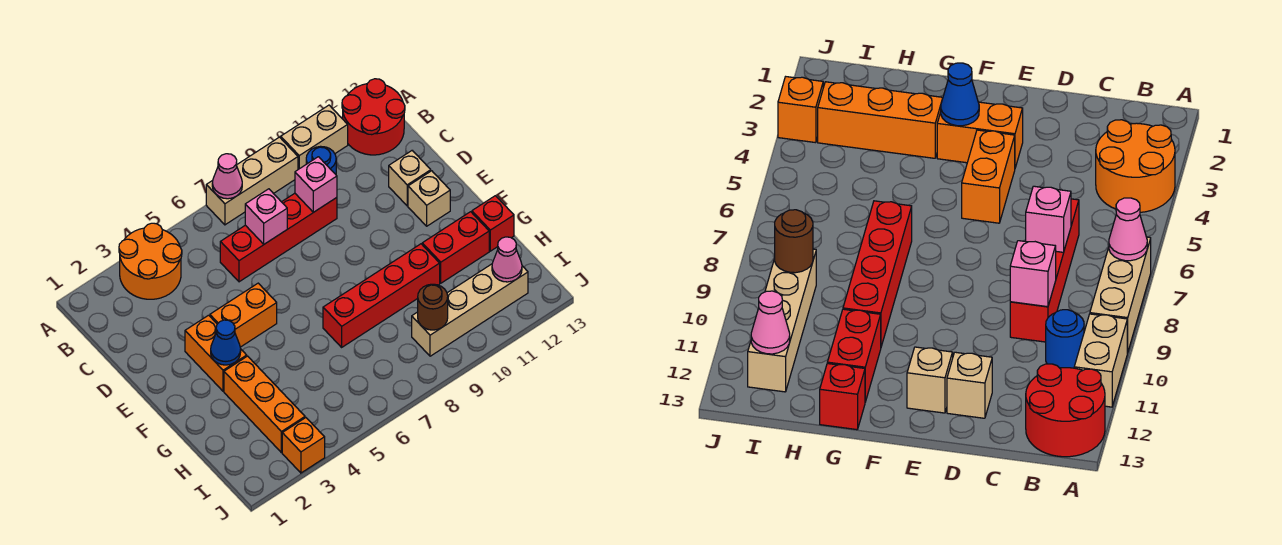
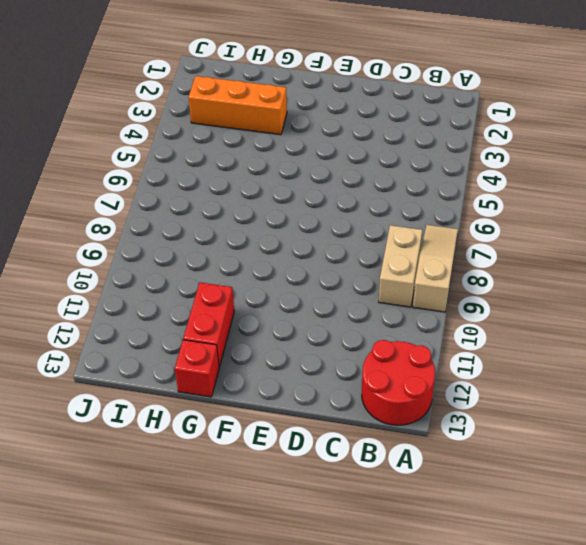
tan 1x3 slope [413,225,458,312] -> tan 1x3 brick [206,137,298,225]
tan 1x2 brick [379,225,422,307] -> tan 1x2 brick moved to [281,105,348,169]
none -> orange 2x2 round brick [119,223,182,299]
none -> blue 1x1 round brick [306,146,336,174]
none -> red 1x4 brick [220,193,337,282]

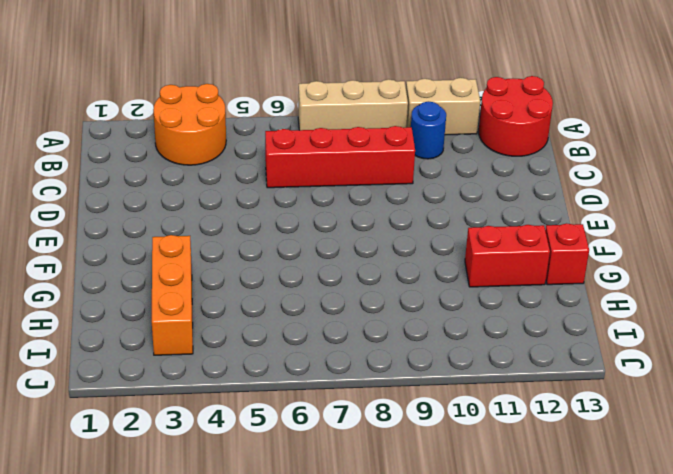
none -> tan 1x1 brick [389,151,431,206]
none -> orange 1x2 brick [185,315,247,391]
none -> orange 1x2 brick [210,283,277,347]

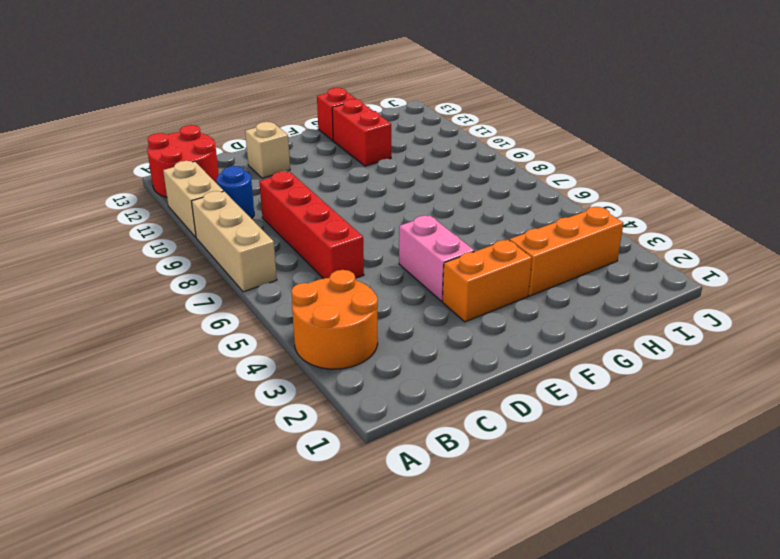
pink 1x2 brick [399,216,475,301] -> orange 1x2 brick [210,283,277,347]
none -> tan 1x1 brick [408,171,450,226]
none -> red 1x4 brick [323,244,440,347]
none -> tan 1x4 brick [412,264,528,356]

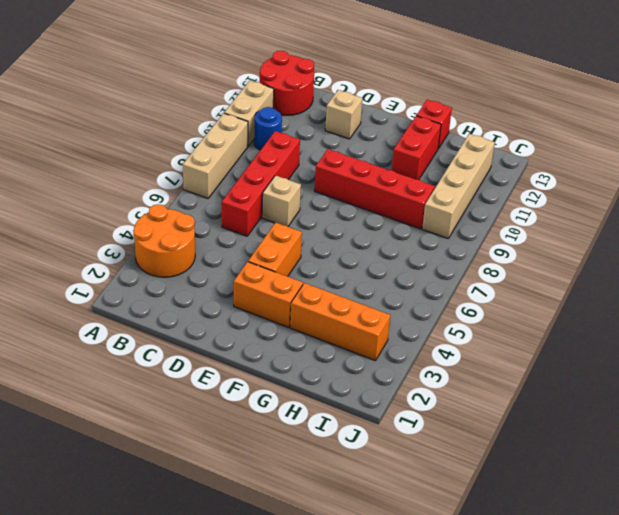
tan 1x1 brick [262,175,301,226] -> tan 1x1 brick moved to [408,171,450,226]
red 1x4 brick [315,149,435,229] -> red 1x4 brick turned to [323,244,440,347]
none -> orange 1x1 brick [282,418,325,473]
none -> pink 1x1 cone [212,154,242,199]
none -> pink 1x1 brick [245,189,287,244]

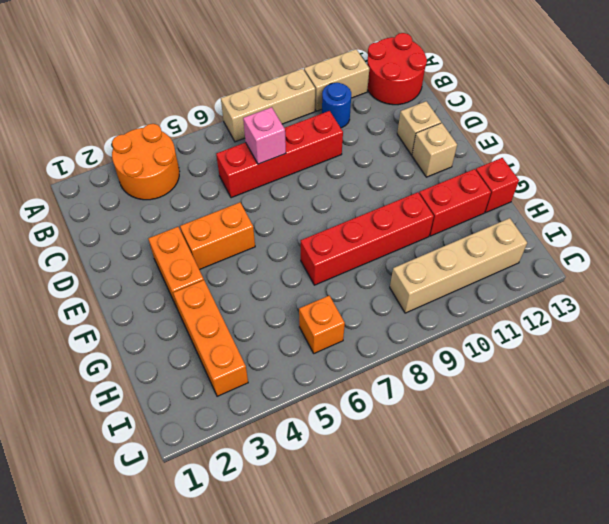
orange 1x1 brick [299,296,345,353] -> orange 1x1 brick moved to [282,418,325,473]
none -> pink 1x1 cone [212,154,242,199]
none -> pink 1x1 brick [295,157,337,212]
none -> blue 1x1 cone [211,320,241,365]

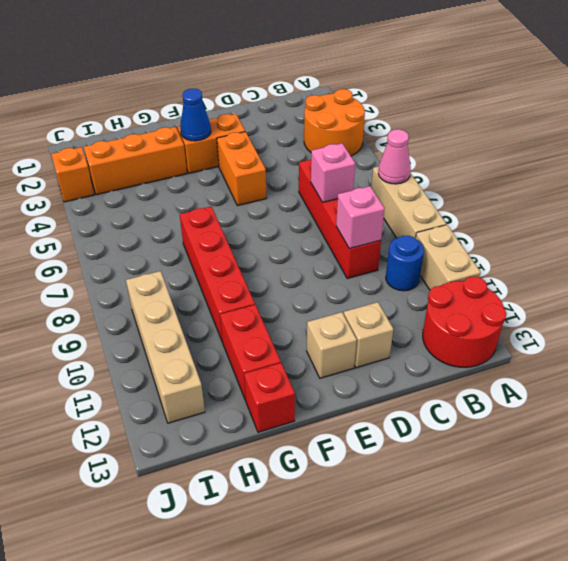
none -> brown 1x1 round brick [418,284,448,330]
none -> pink 1x1 cone [492,237,522,282]

